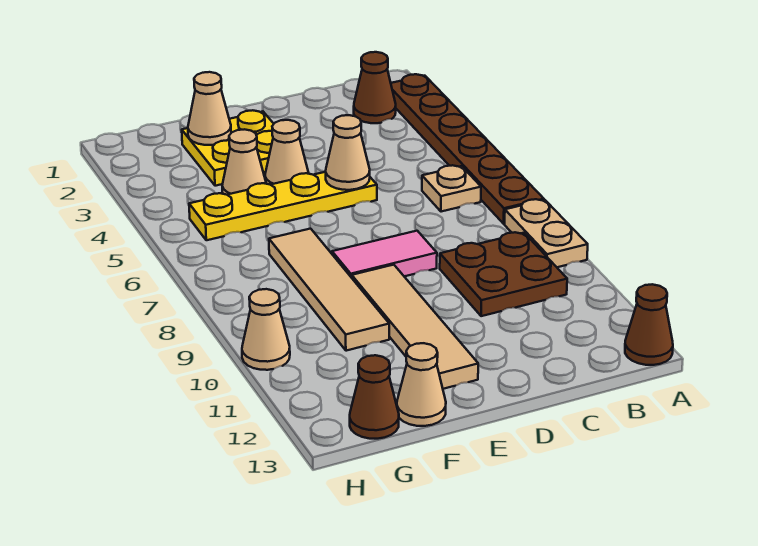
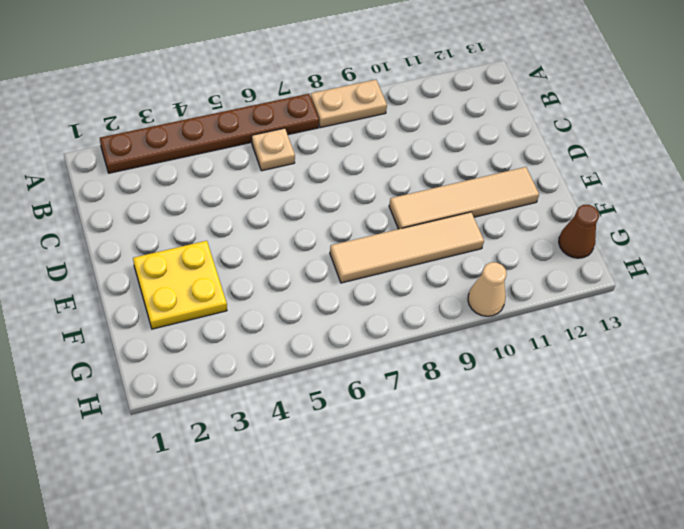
none -> brown 1x1 cone [625,284,673,365]
none -> brown 1x1 cone [354,52,396,123]
none -> brown 2x2 plate [440,232,567,316]

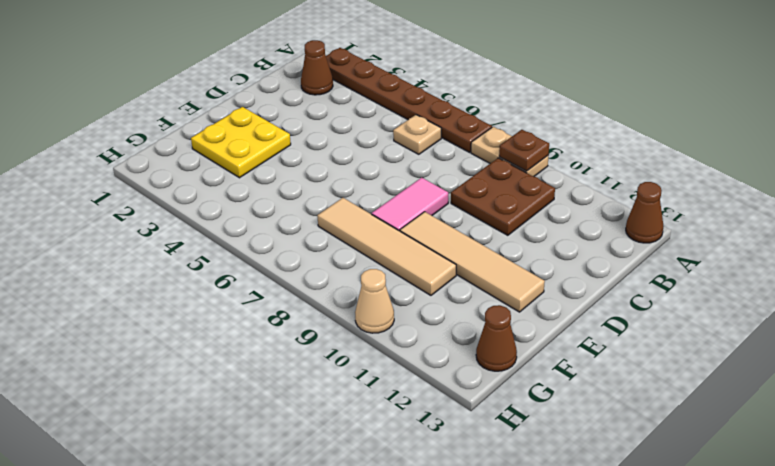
brown 1x1 plate [499,130,549,171] -> none
none -> yellow 1x4 plate [189,172,377,240]
none -> tan 1x1 cone [265,120,309,185]
none -> tan 1x1 cone [222,129,266,195]

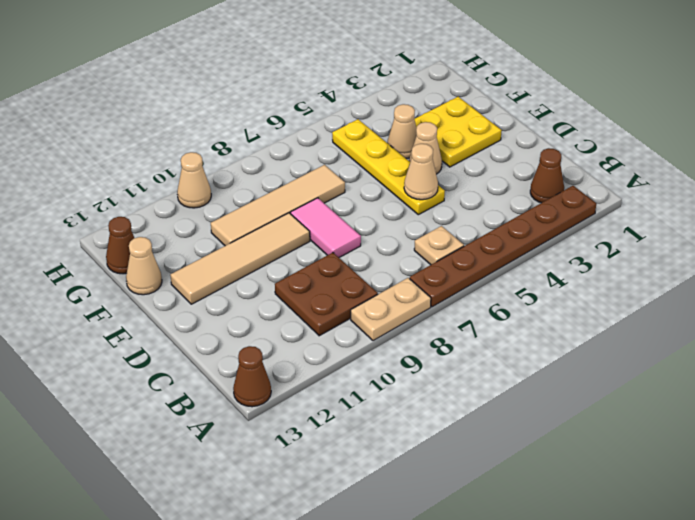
none -> tan 1x1 cone [188,72,231,145]

